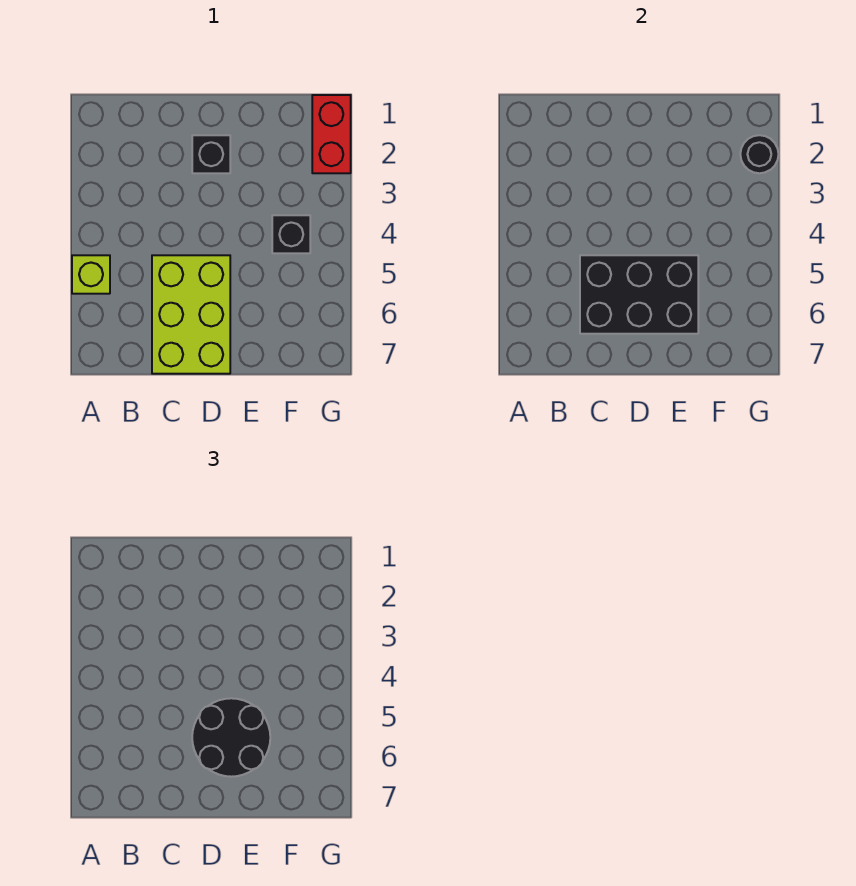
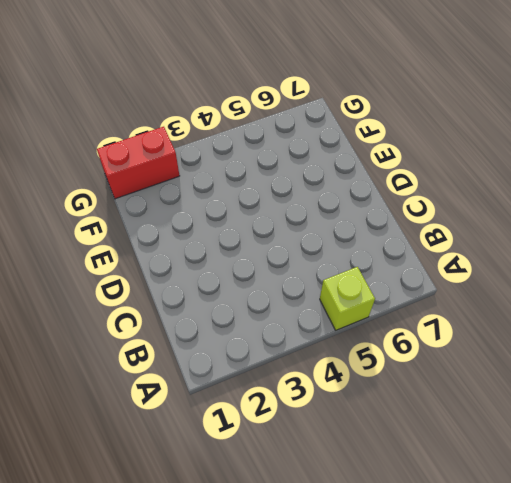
none -> lime 2x3 brick [152,255,230,374]
none -> black 1x1 brick [192,135,230,173]

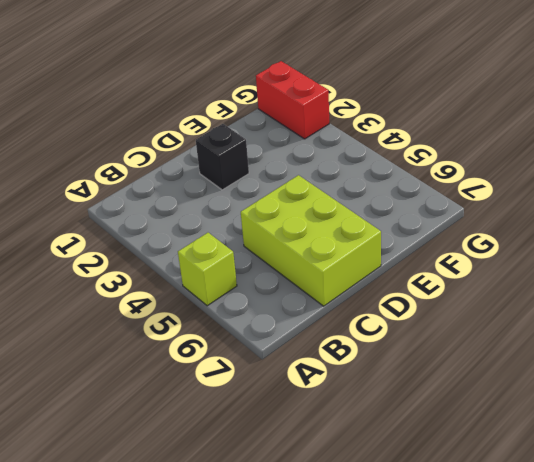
none -> black 1x1 brick [272,215,310,253]
none -> black 2x3 brick [580,255,698,334]

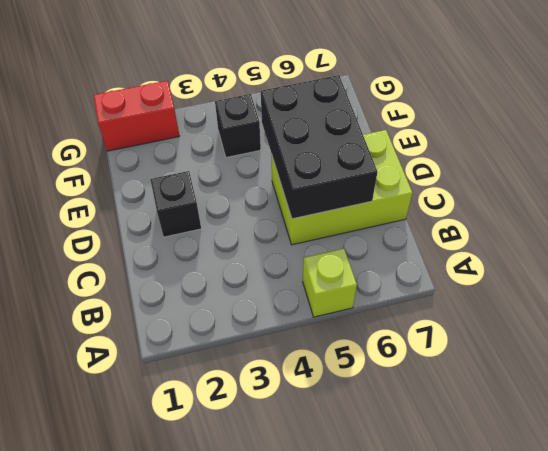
none -> black 1x1 round brick [740,135,778,173]
none -> black 2x2 round brick [192,698,270,777]

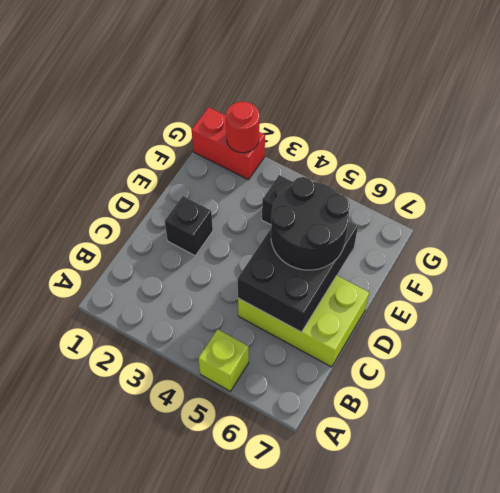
red 1x1 round brick [226,102,259,153] -> black 1x1 round brick [740,135,778,173]

